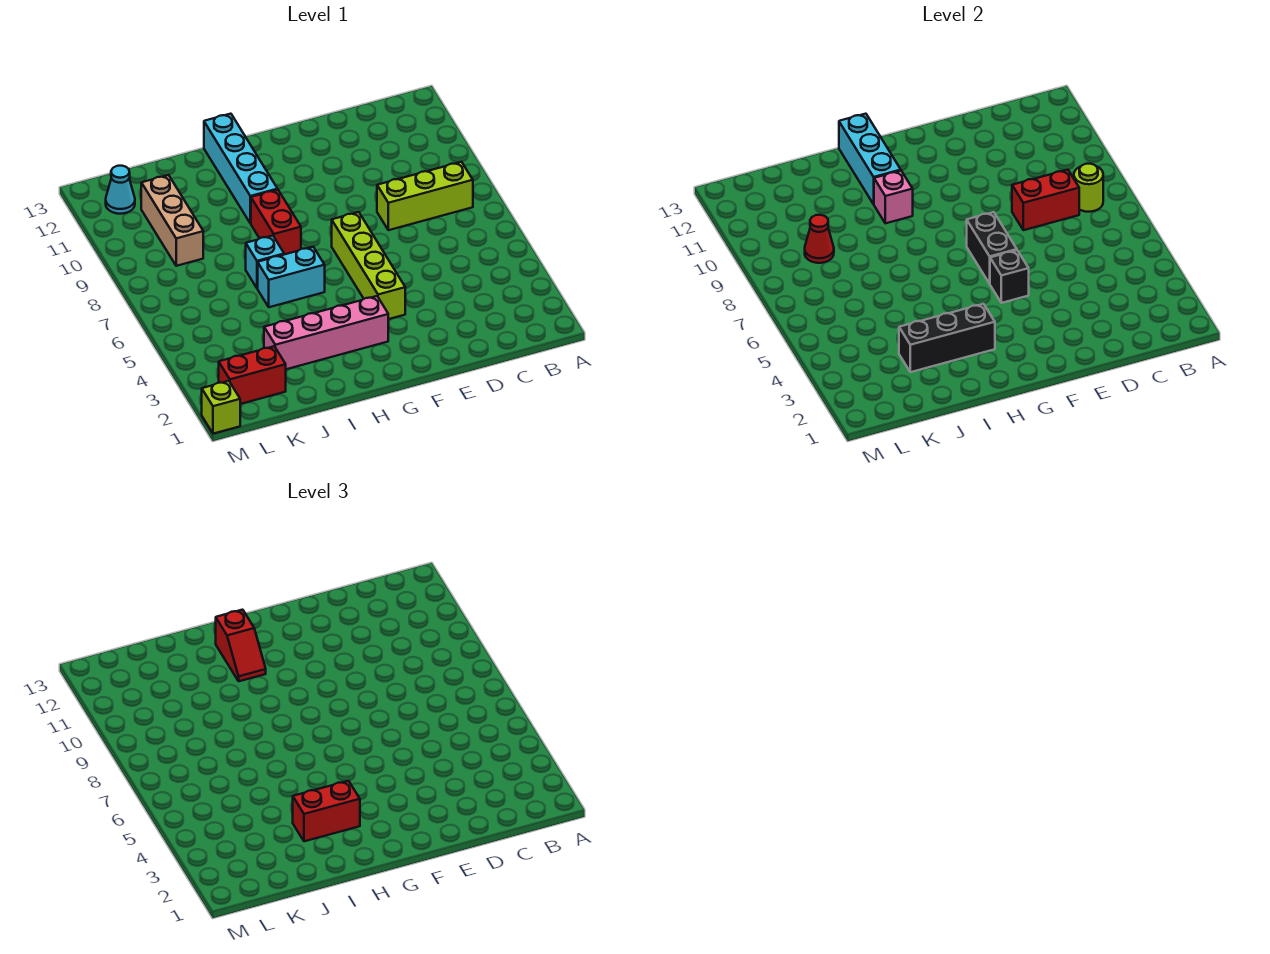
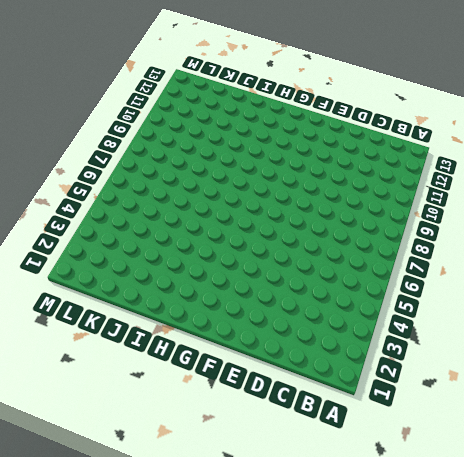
none -> lime 1x3 brick [377,162,473,230]
none -> lime 1x4 brick [332,212,405,319]
none -> pink 1x4 brick [264,296,388,369]

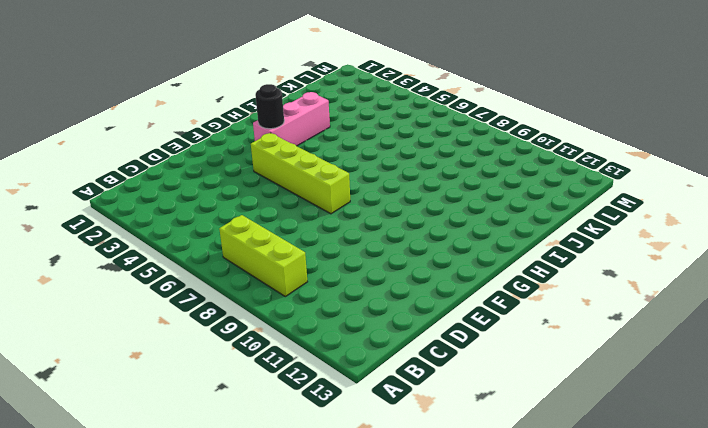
lime 1x3 brick [219,215,307,297] -> lime 1x3 brick turned to [377,162,473,230]
pink 1x3 brick [253,92,330,146] -> pink 1x4 brick [264,296,388,369]
black 1x1 round brick [255,84,284,129] -> none
none -> cyan 1x2 brick [258,247,325,307]
none -> red 1x2 brick [251,190,301,254]
none -> cyan 1x4 brick [204,114,278,223]

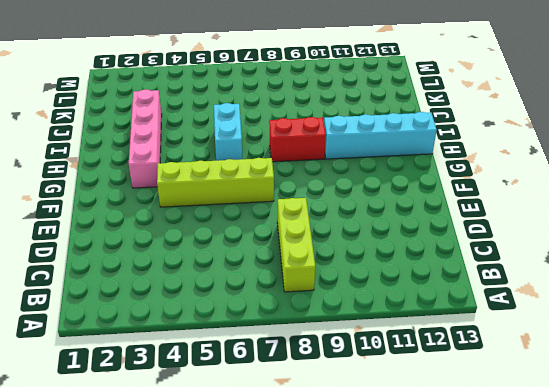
none -> cyan 1x1 brick [246,236,284,288]
none -> red 1x2 brick [219,346,286,404]
none -> tan 1x3 brick [141,175,203,266]

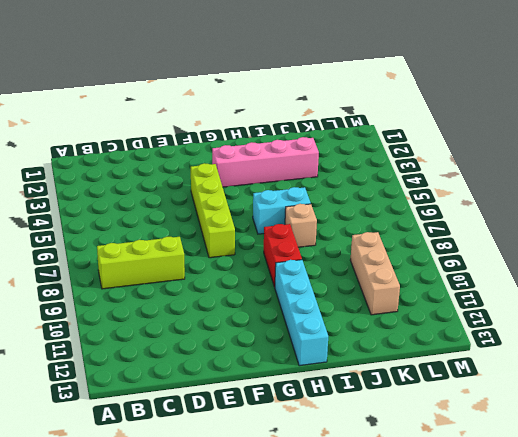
tan 1x1 brick [285,204,317,247] -> cyan 1x1 brick [246,236,284,288]
none -> red 1x2 brick [219,346,286,404]
none -> cyan 1x1 cone [106,166,135,214]
none -> lime 1x1 brick [202,381,240,434]

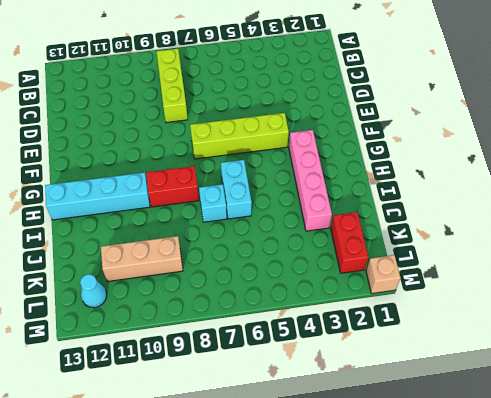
tan 1x1 brick [366,255,400,293] -> lime 1x1 brick [202,381,240,434]
none -> lime 1x1 round brick [1074,164,1103,212]
none -> red 1x2 brick [1012,170,1079,230]
none -> black 1x1 brick [990,250,1029,303]

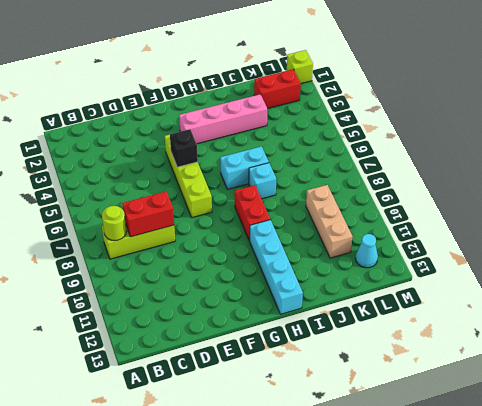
none -> black 1x2 brick [967,212,1017,284]
none -> black 1x3 brick [899,304,995,372]
none -> pink 1x1 brick [874,171,913,223]

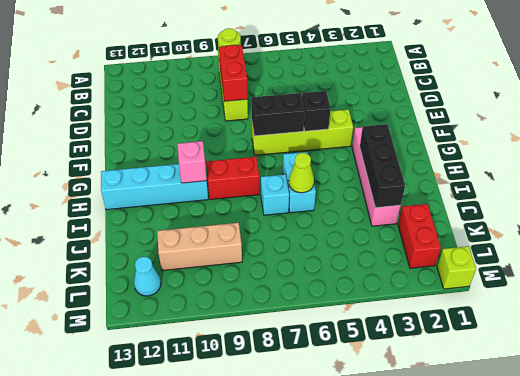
lime 1x1 cone [289,153,314,193] -> none
none -> cyan 1x3 brick [839,114,901,204]
none -> red 1x1 cone [805,215,834,263]
none -> red 1x2 brick [293,781,360,841]

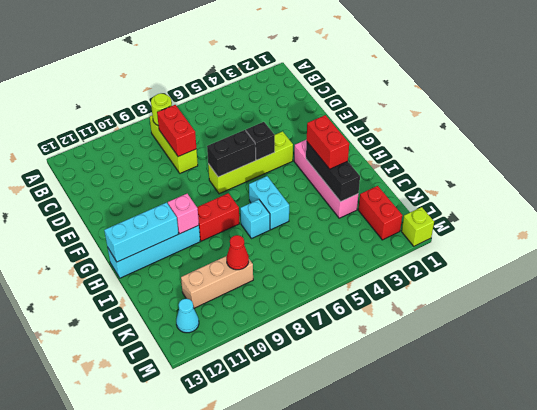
none -> red 1x2 slope [216,610,266,681]

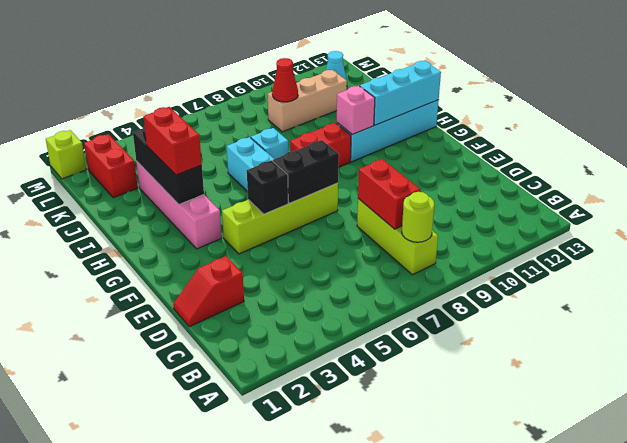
red 1x2 slope [173,256,244,327] -> red 1x2 slope moved to [216,610,266,681]

